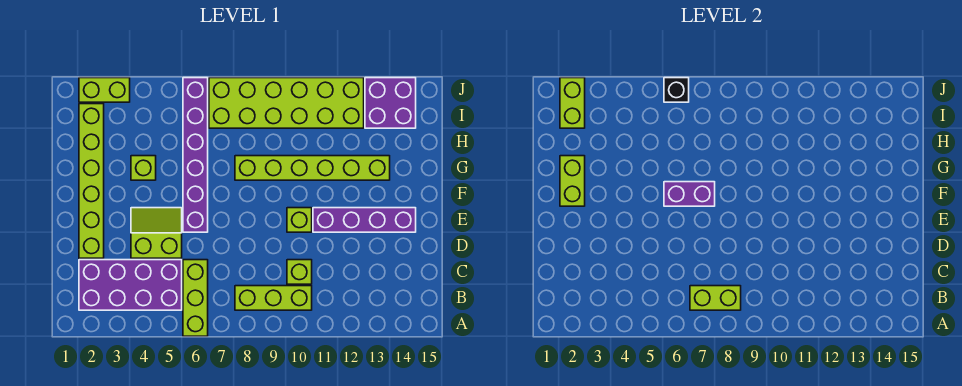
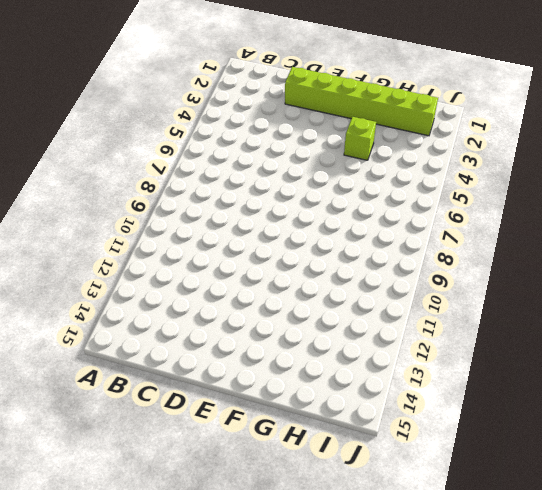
none -> lime 1x3 brick [183,260,208,336]
none -> purple 2x4 brick [79,260,182,310]
none -> lime 1x3 brick [235,286,312,310]

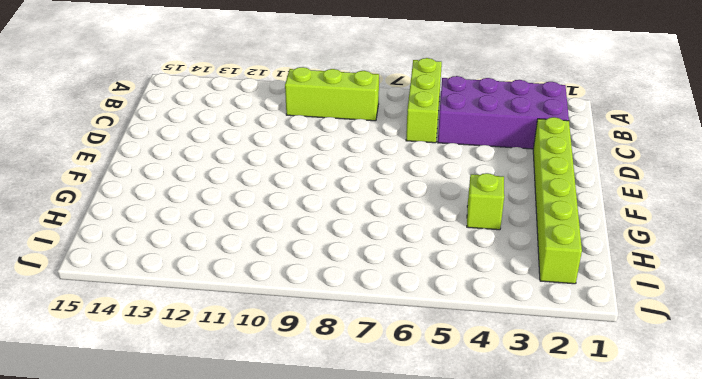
none -> lime 1x1 brick [287,260,312,284]
none -> lime 2x2 slope [131,208,182,258]
none -> purple 1x6 brick [183,78,208,232]

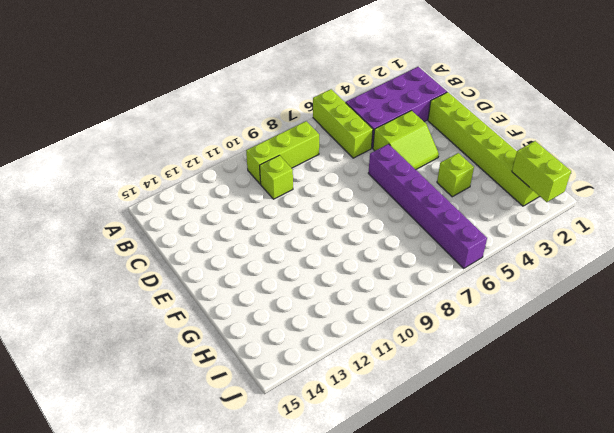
none -> lime 1x1 brick [287,208,312,232]
none -> purple 1x4 brick [313,208,416,232]
none -> lime 1x6 brick [235,156,390,180]

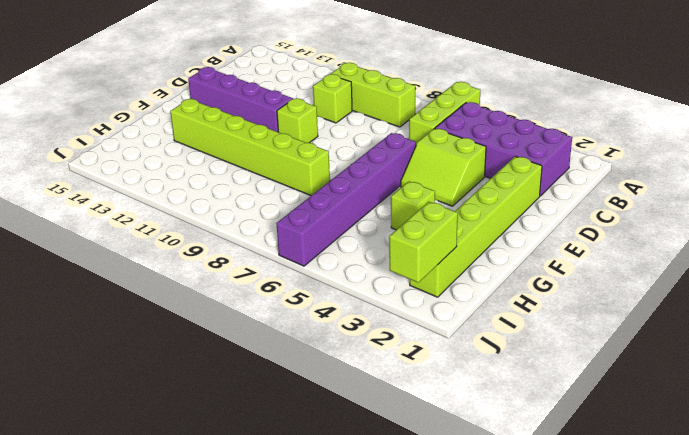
none -> lime 2x6 brick [209,78,364,128]
none -> purple 2x2 brick [365,78,416,128]
none -> lime 1x2 brick [79,78,130,102]

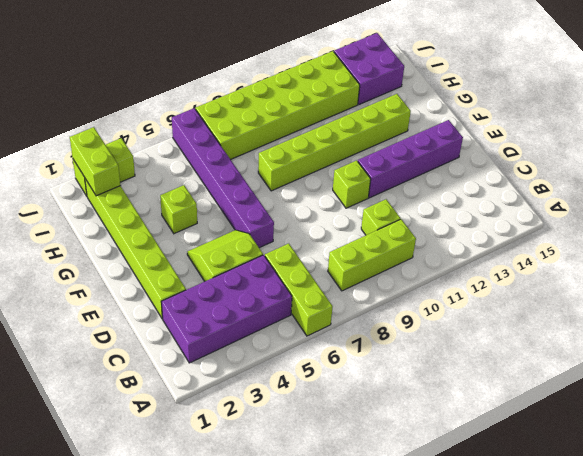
none -> lime 1x2 brick [690,286,741,310]
none -> lime 1x2 brick [560,156,585,206]
none -> purple 1x2 brick [664,182,715,206]

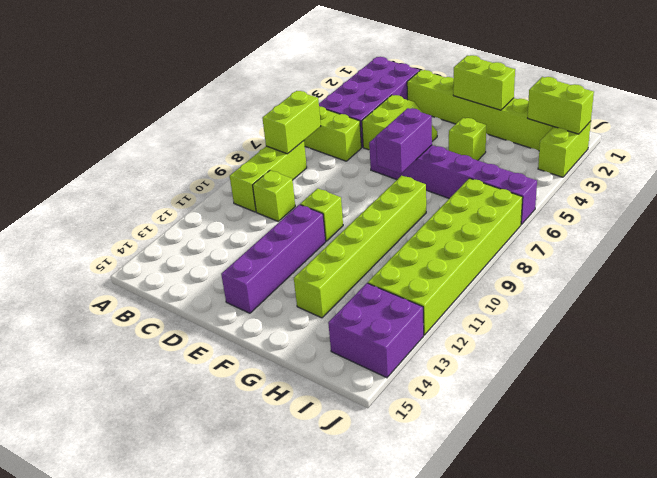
none -> black 1x1 brick [664,78,689,102]

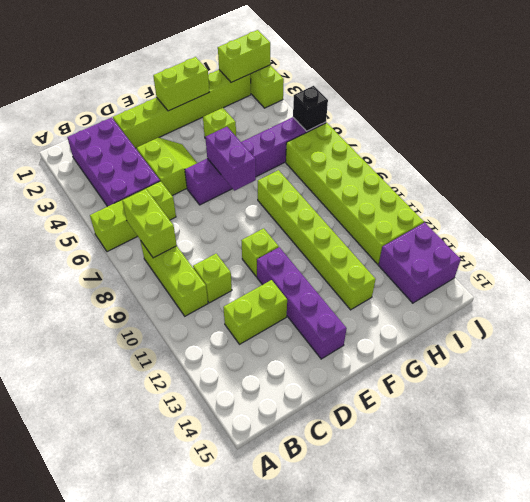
lime 1x2 brick [223,280,287,344] -> none

